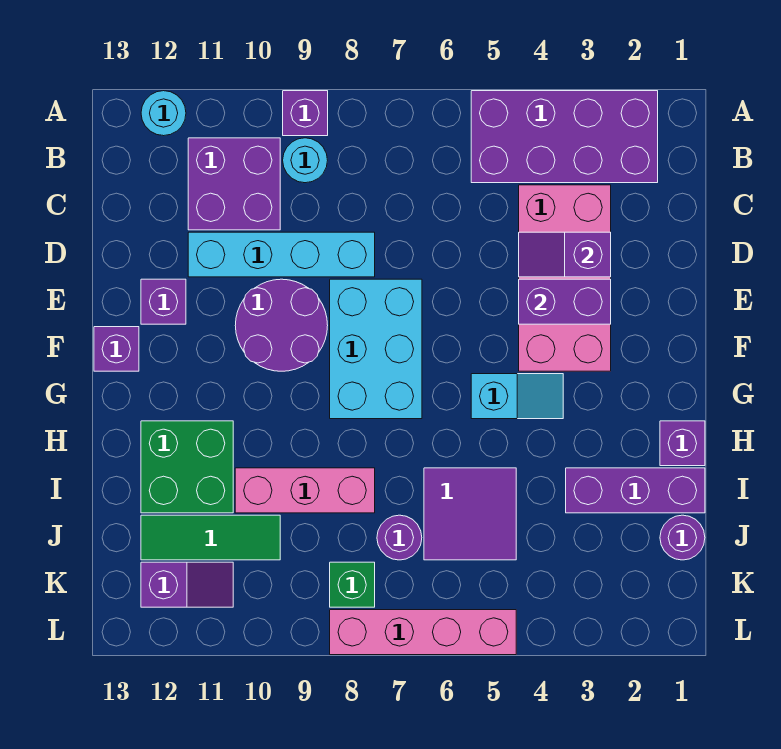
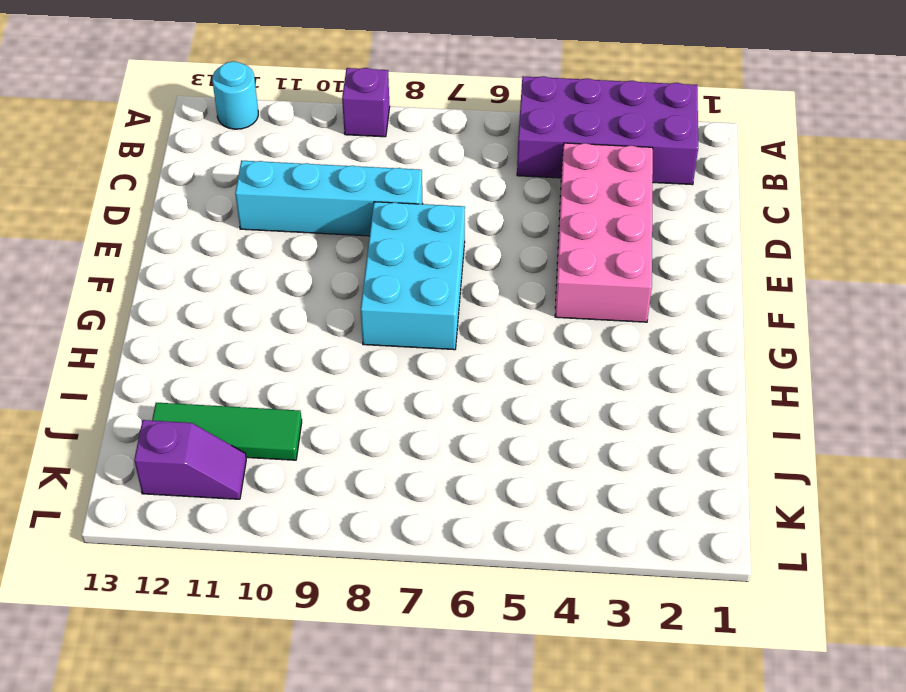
none -> cyan 1x1 round brick [283,138,328,183]
none -> purple 2x2 brick [188,138,280,230]
none -> purple 2x2 round brick [235,279,328,371]

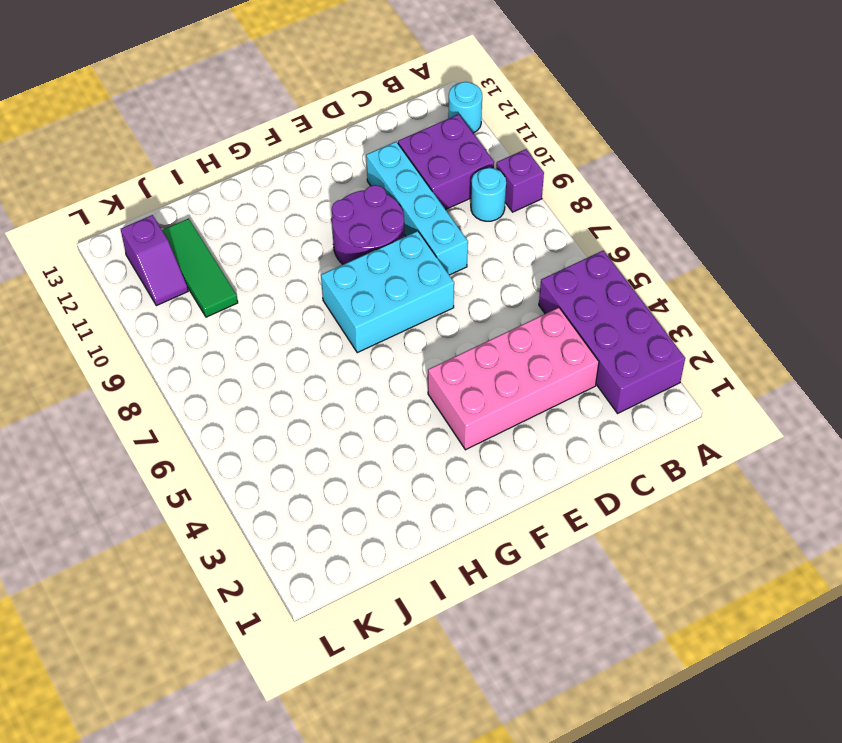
none -> purple 1x1 brick [141,279,186,324]
none -> purple 1x1 brick [94,327,139,371]
none -> cyan 1x2 slope [471,374,563,419]

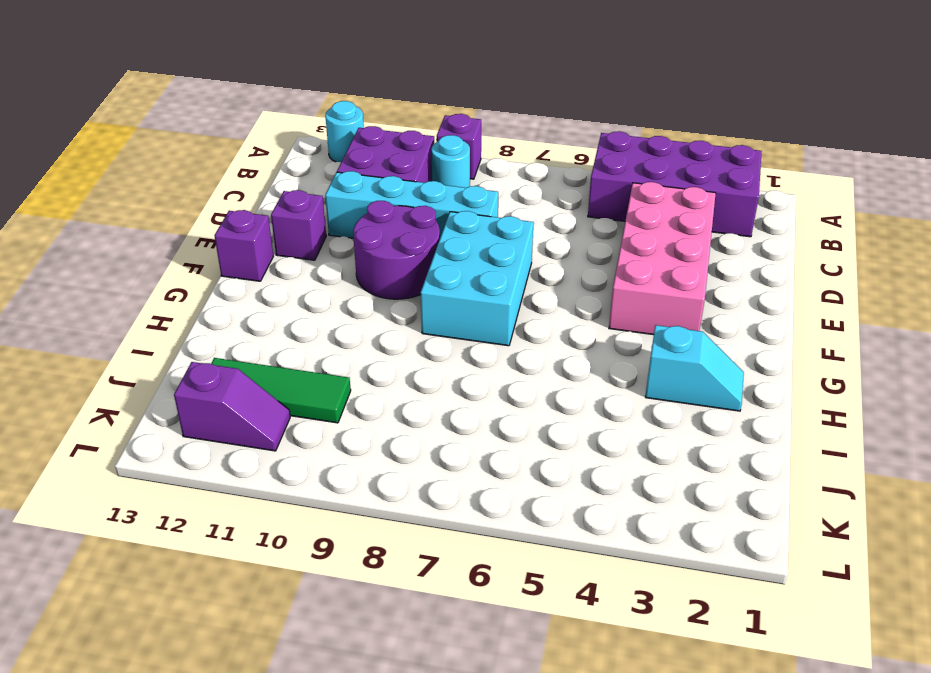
cyan 1x2 slope [645,325,744,411] -> cyan 1x2 slope moved to [471,374,563,419]
none -> purple 1x1 brick [660,421,705,466]
none -> green 2x2 brick [141,421,233,513]
none -> purple 1x3 brick [566,468,705,513]

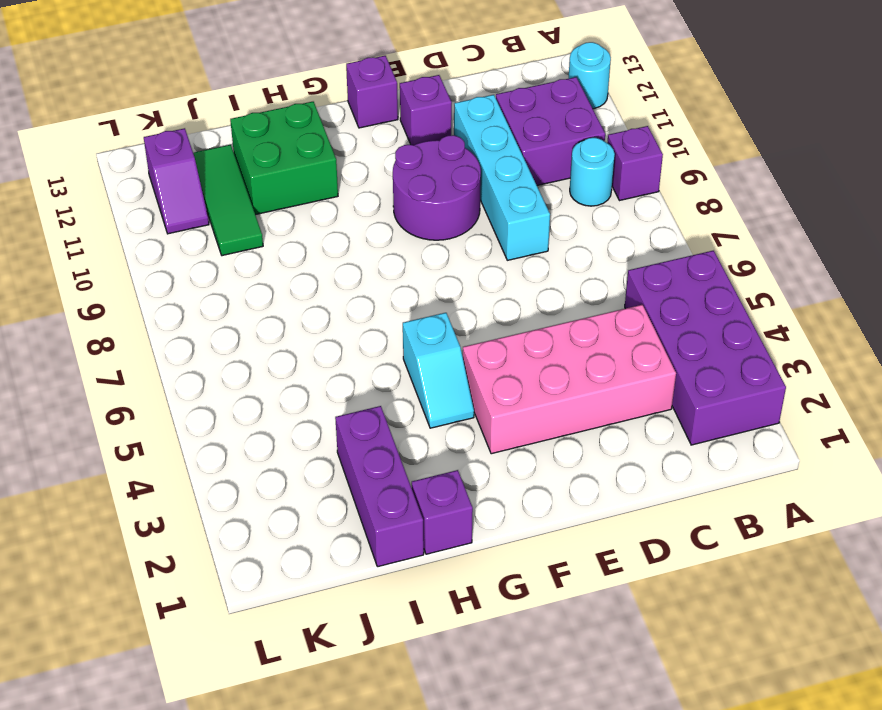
none -> cyan 2x3 brick [330,279,422,419]
none -> purple 2x2 tile [424,468,516,560]
none -> pink 1x3 brick [235,468,375,513]

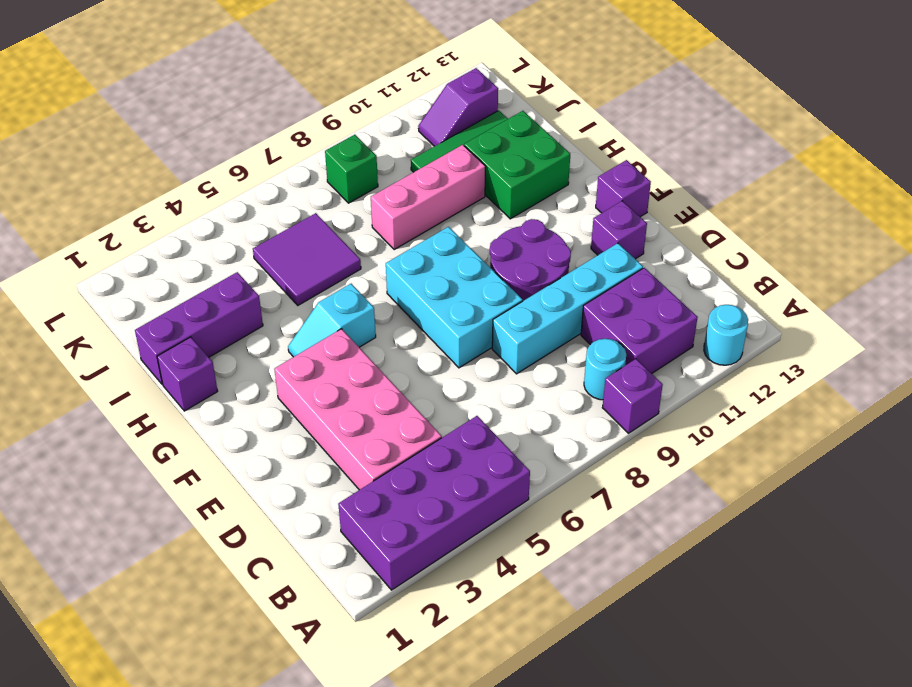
none -> purple 1x1 round brick [660,515,705,560]
none -> purple 1x1 round brick [377,515,422,560]
none -> pink 1x4 brick [330,610,516,655]

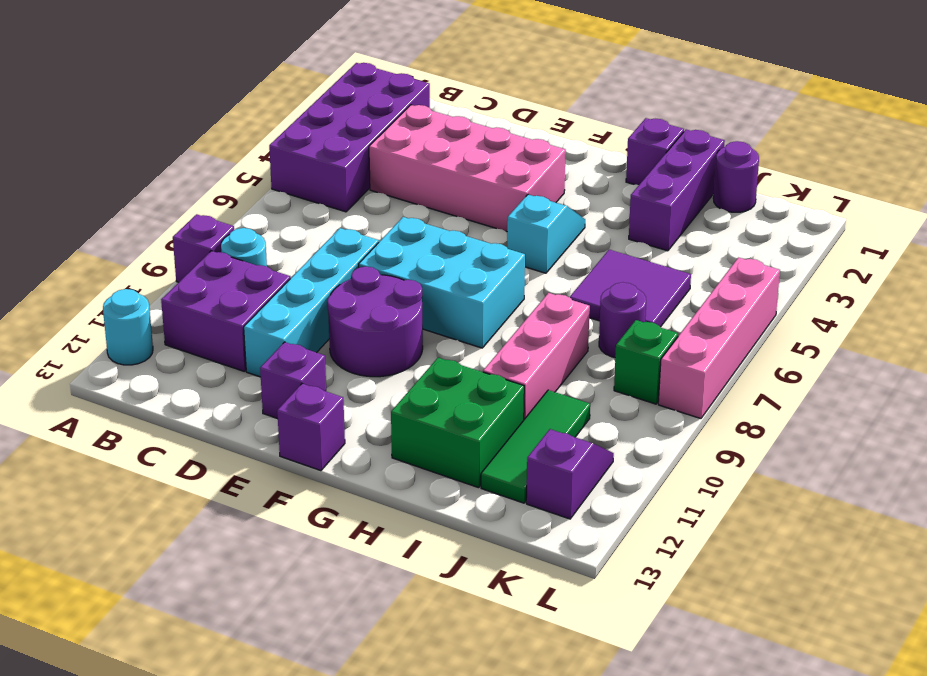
none -> purple 1x2 slope [519,232,611,277]
none -> purple 1x2 brick [519,279,611,324]

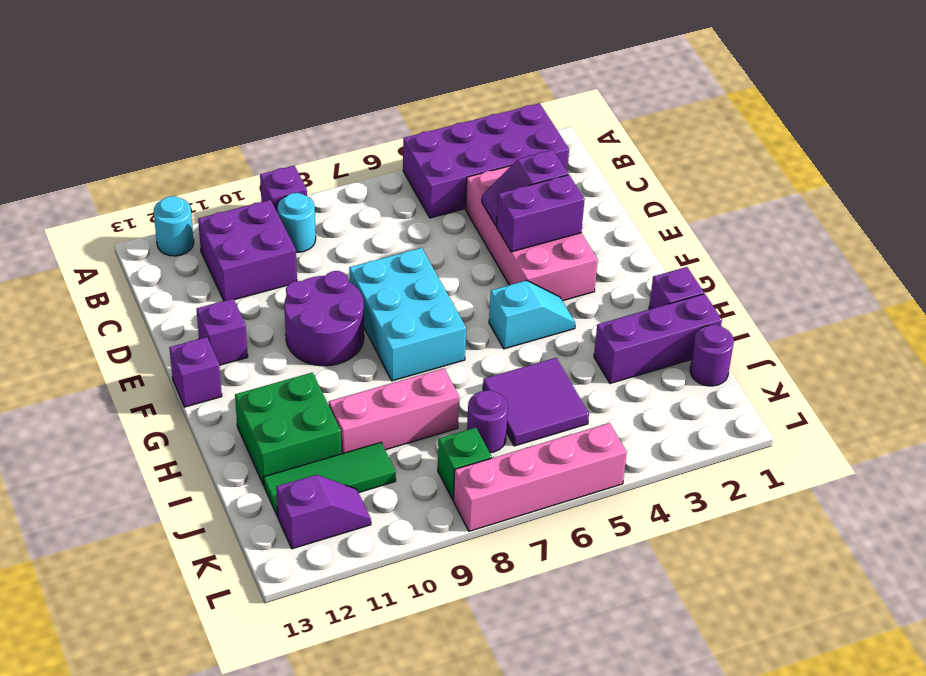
none -> cyan 1x4 brick [188,232,375,277]

